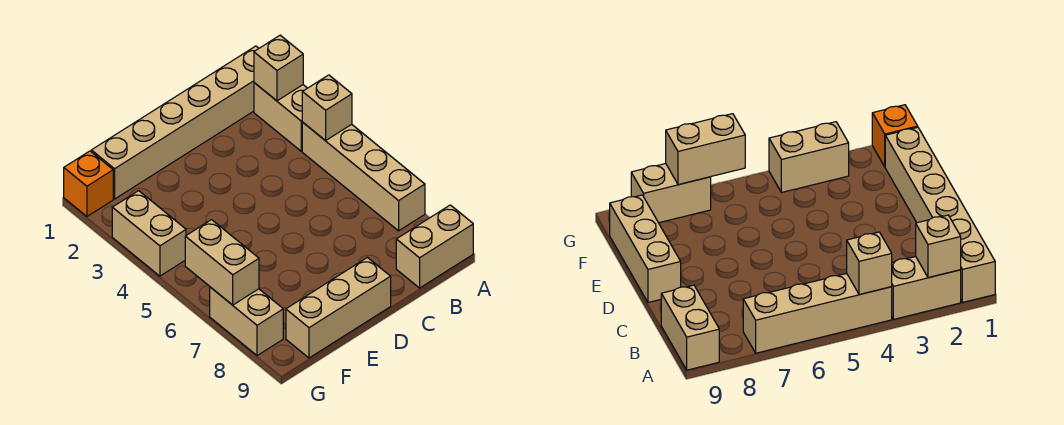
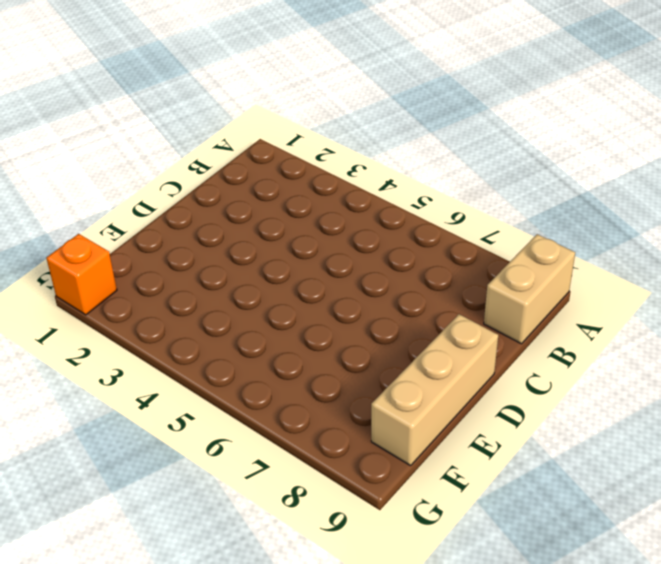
none -> tan 1x6 brick [91,46,259,199]
none -> tan 1x2 brick [254,83,307,151]

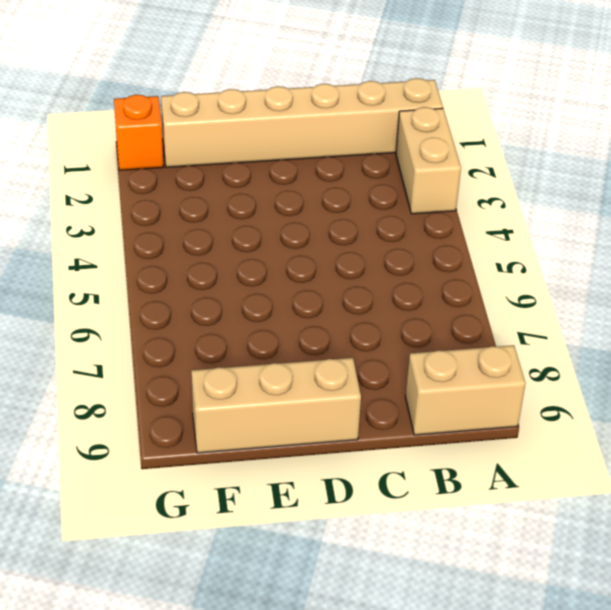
none -> tan 1x4 brick [302,122,425,231]
none -> tan 1x2 brick [112,191,186,276]

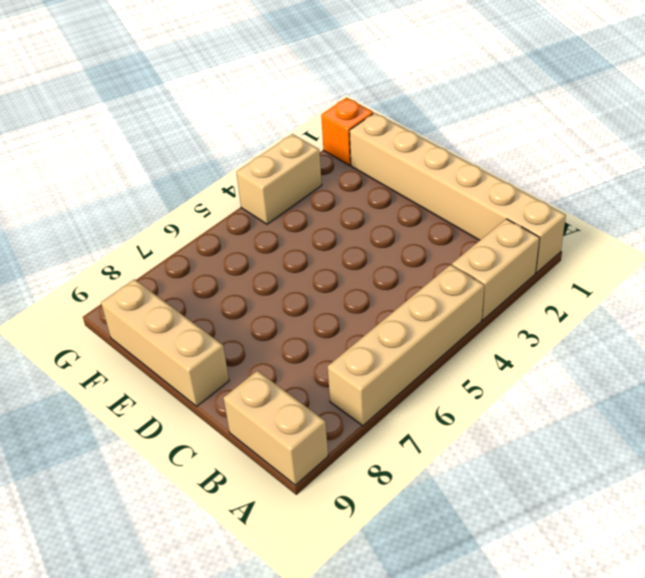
none -> tan 1x2 brick [210,287,283,356]
none -> tan 1x1 brick [254,35,303,101]

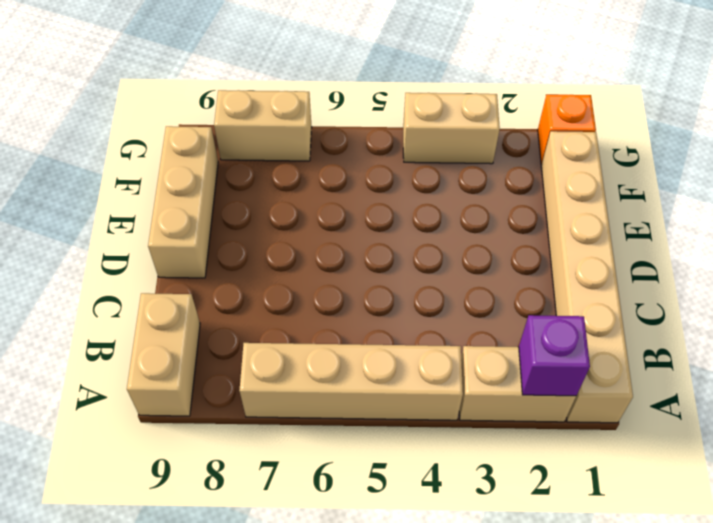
purple 1x1 brick [519,315,590,396] -> tan 1x1 brick [254,35,303,101]
none -> tan 1x1 brick [302,75,352,141]
none -> tan 1x2 brick [185,220,259,305]

